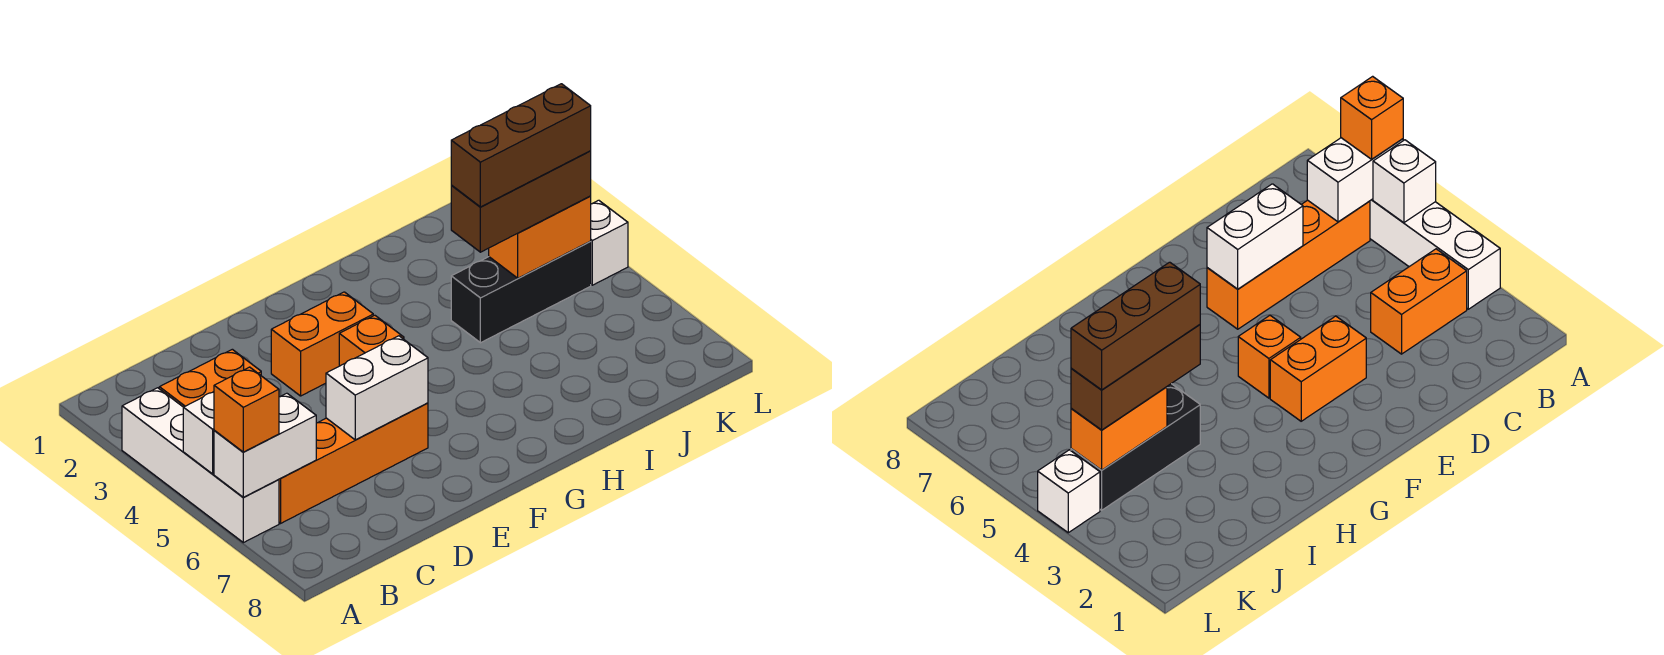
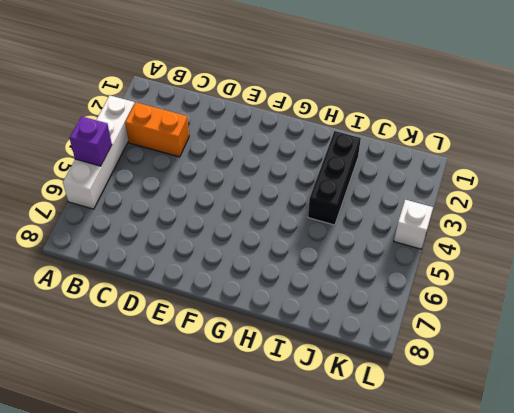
purple 1x1 brick [70,116,112,166] -> white 1x1 brick [183,392,214,474]
black 1x3 brick [308,131,361,225] -> black 1x3 brick turned to [451,242,591,343]
none -> orange 1x4 brick [279,403,428,523]
none -> orange 1x2 brick [271,292,373,396]
none -> orange 1x1 brick [339,315,404,366]

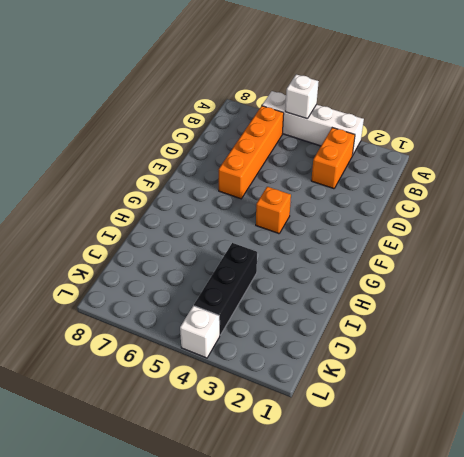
none -> orange 1x2 brick [271,292,373,396]
none -> white 1x2 brick [214,393,316,497]
none -> white 1x2 brick [326,336,428,440]

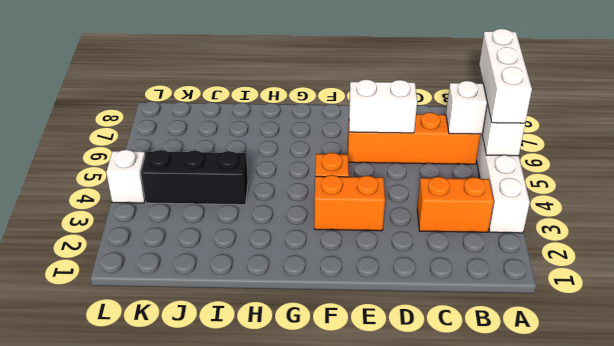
white 1x3 brick [479,29,532,123] -> orange 1x1 brick [214,367,279,452]
none -> orange 1x2 brick [489,196,591,278]
none -> brown 1x3 brick [451,151,591,252]
none -> brown 1x3 brick [451,84,591,207]

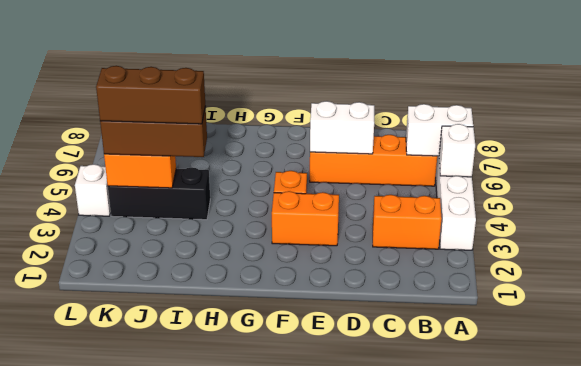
none -> orange 1x1 brick [214,367,279,452]

